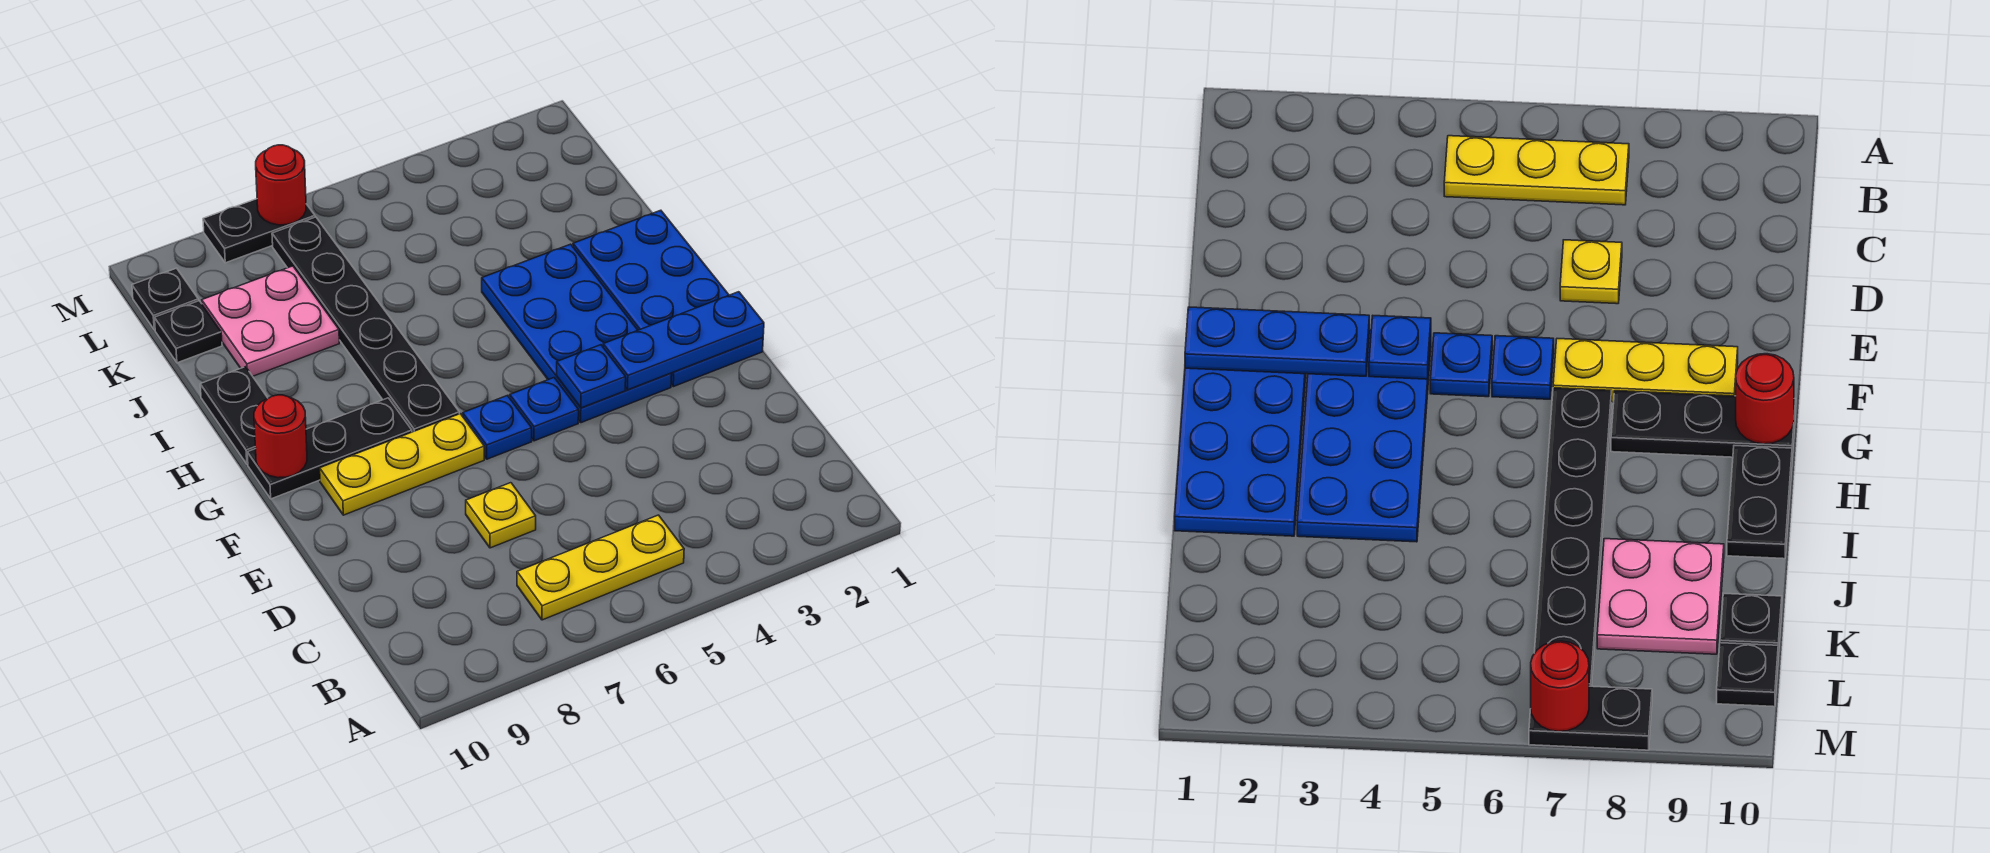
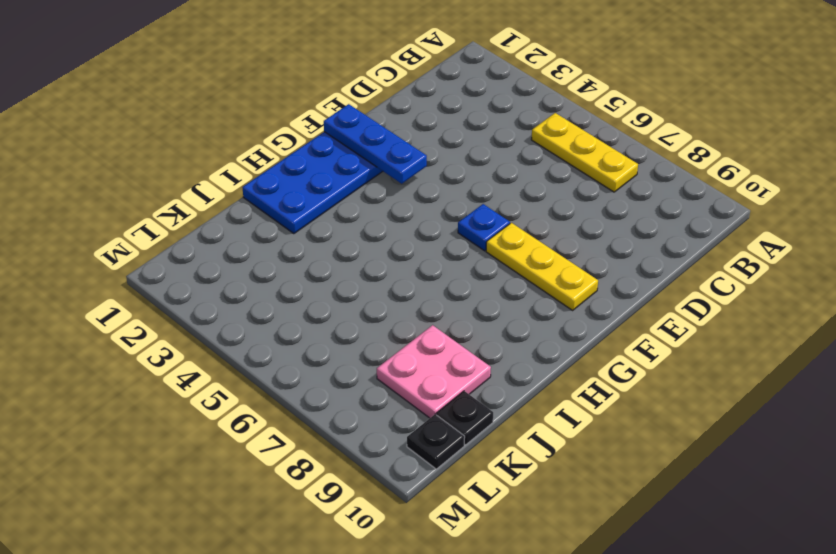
none -> yellow 1x1 plate [466,483,536,548]
none -> blue 2x4 plate [482,244,672,423]
none -> blue 1x1 plate [510,378,579,441]

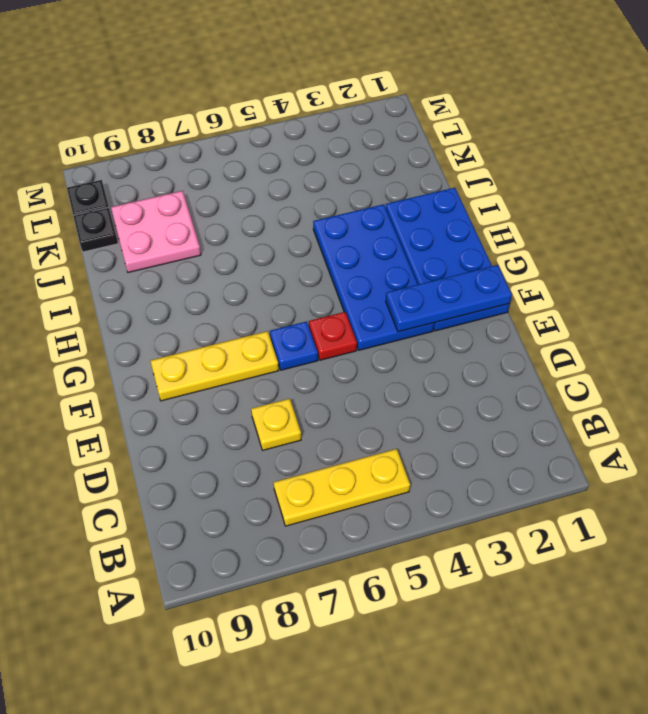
red 1x1 plate [309,312,357,360] -> blue 1x1 plate [510,378,579,441]
none -> black 1x6 plate [272,217,459,432]
none -> black 1x3 plate [247,398,412,499]
none -> black 1x2 plate [200,367,268,464]

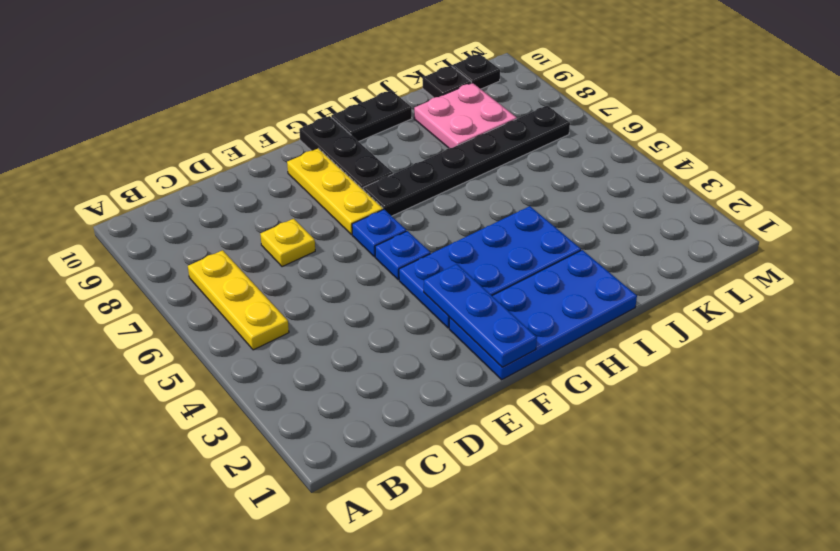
none -> black 1x2 plate [203,199,315,263]
none -> blue 1x1 plate [557,345,626,408]
none -> red 1x1 round brick [254,395,307,478]

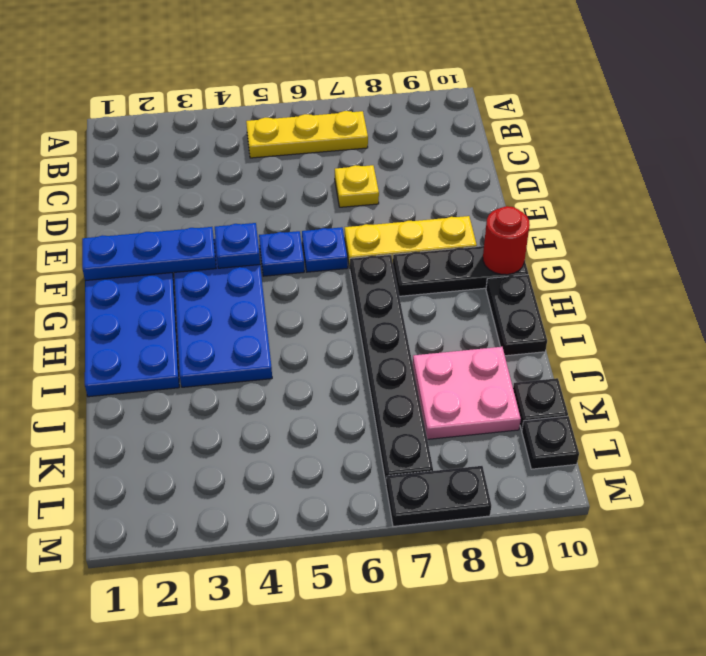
none -> red 1x1 round brick [256,145,306,225]

